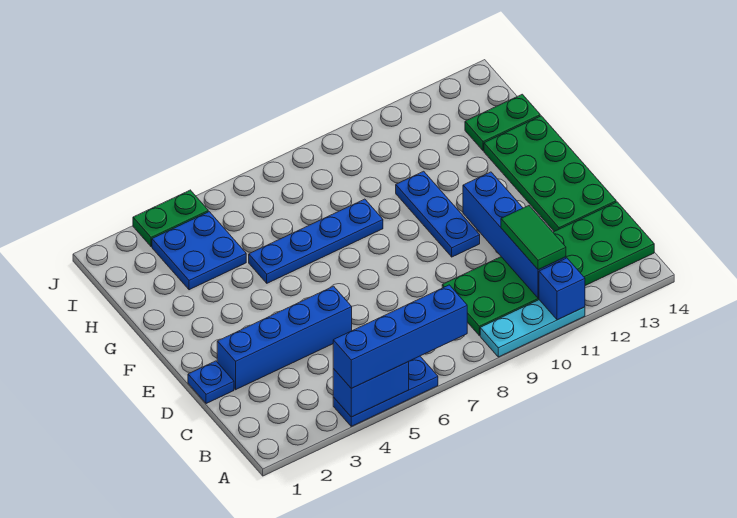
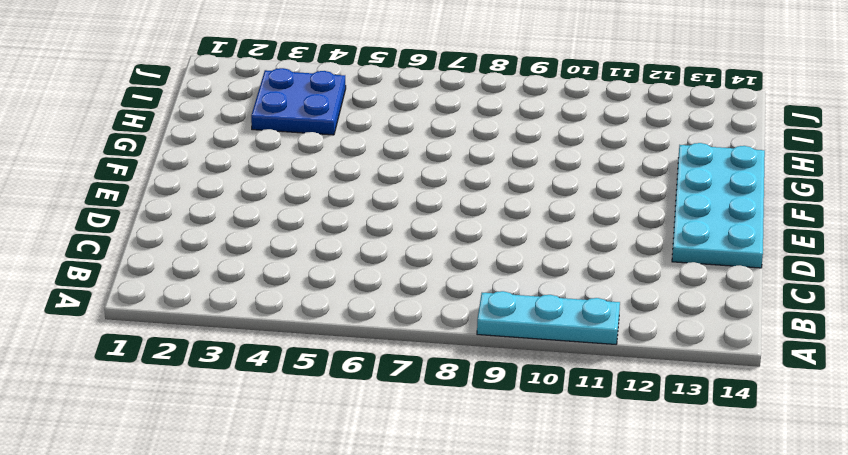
cyan 2x4 plate [672,143,765,268] -> green 2x4 plate [484,116,616,231]
none -> blue 1x3 plate [333,356,438,426]
none -> green 2x6 plate [442,202,654,335]
none -> blue 1x1 plate [188,361,234,404]

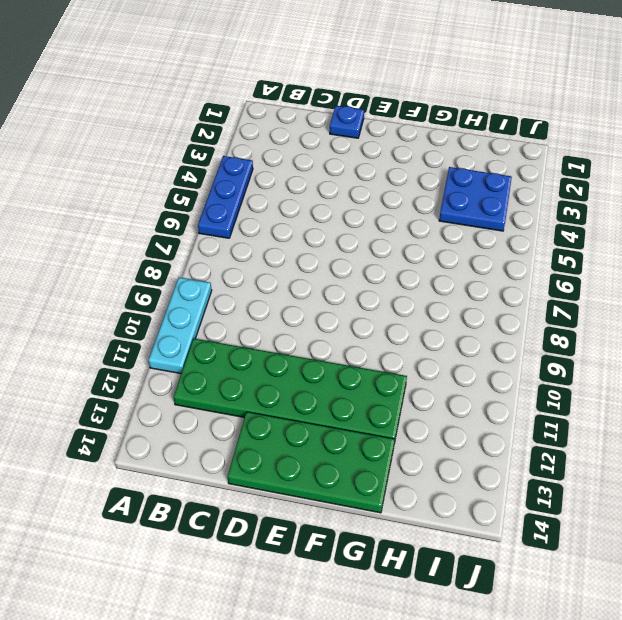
green 2x6 plate [174,339,407,442] -> green 2x6 plate turned to [442,202,654,335]
none -> blue 1x4 brick [217,286,352,390]
none -> blue 1x3 plate [396,171,480,257]
none -> blue 1x4 plate [249,199,383,283]

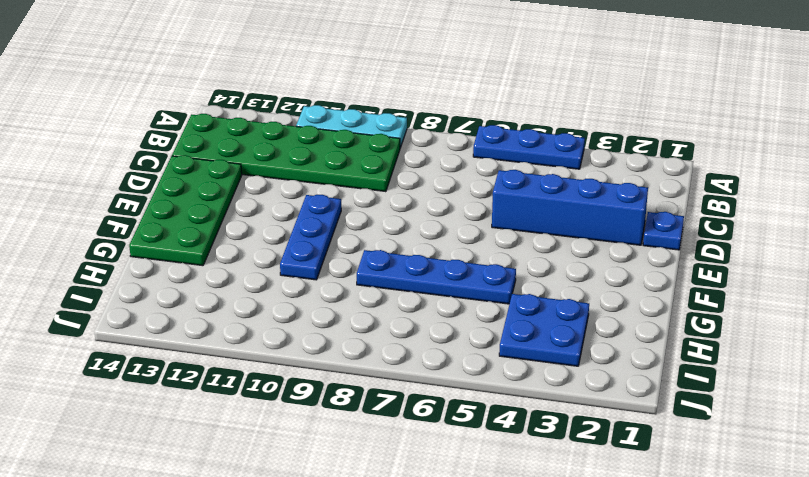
none -> green 1x2 plate [465,94,540,151]
none -> green 1x2 plate [133,190,208,247]
none -> blue 1x2 brick [333,362,409,417]

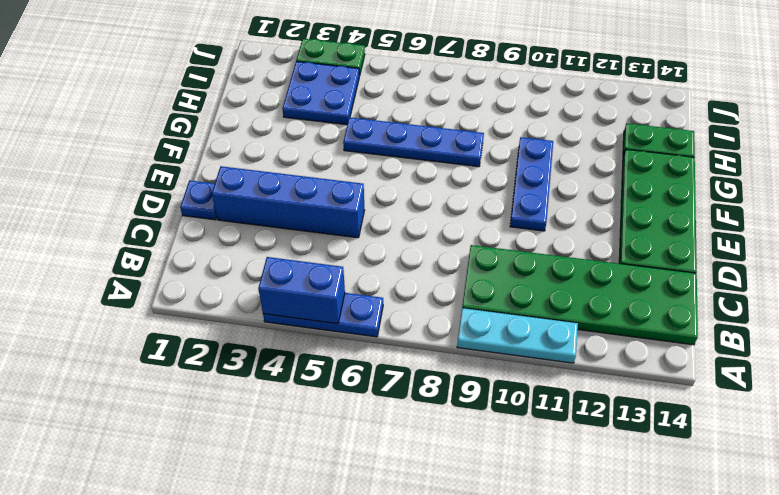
none -> blue 1x1 brick [539,258,585,320]
none -> blue 1x4 brick [463,172,566,298]
none -> blue 1x4 brick [333,285,467,388]

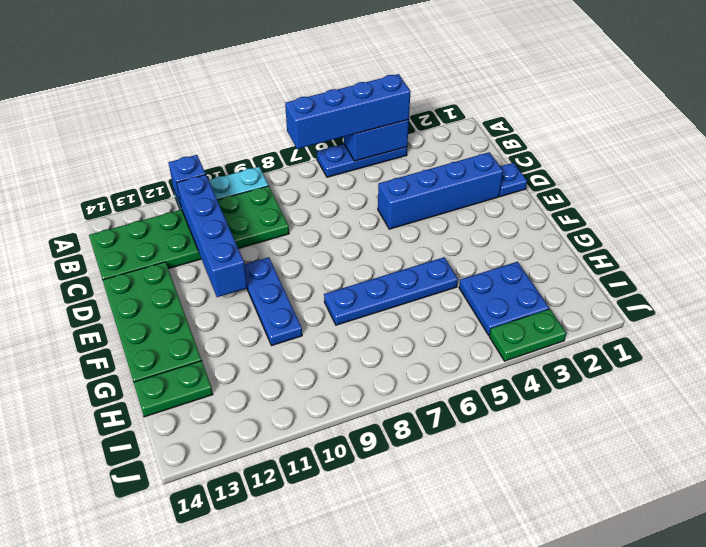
none -> green 1x2 tile [501,206,566,270]

